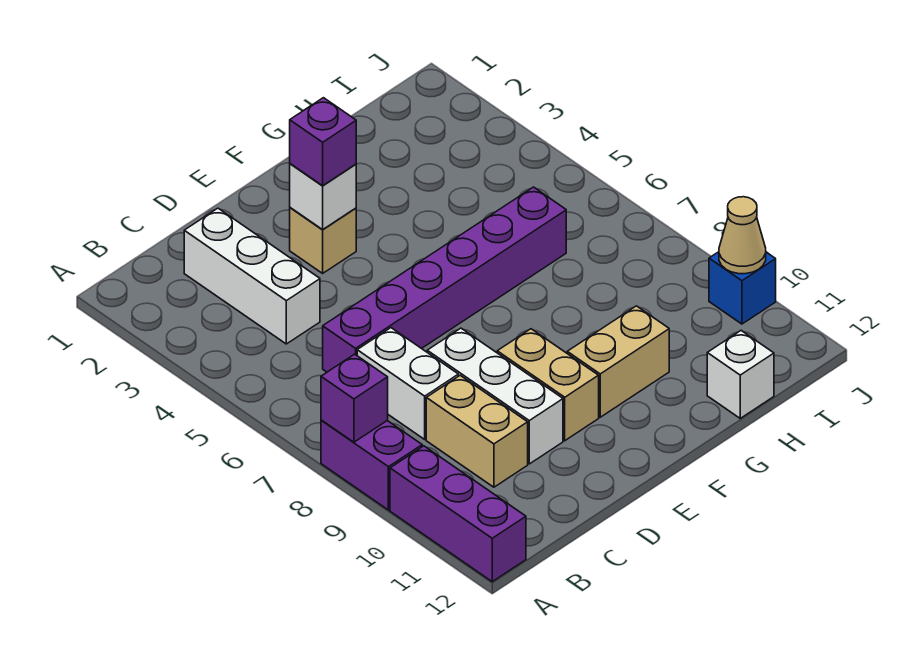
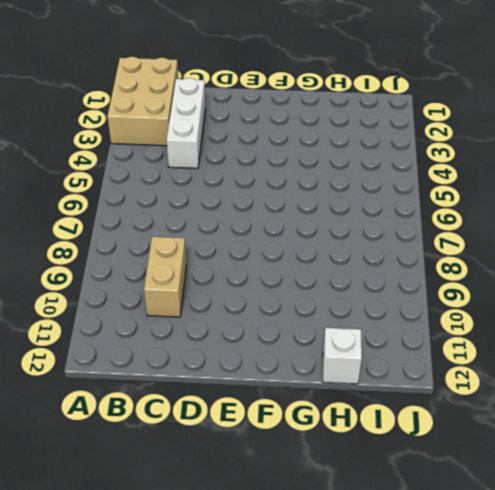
tan 2x3 brick [107,57,178,146] -> none
none -> purple 1x2 brick [321,420,422,510]
none -> purple 1x3 brick [390,446,526,582]
none -> purple 1x6 brick [323,187,566,372]

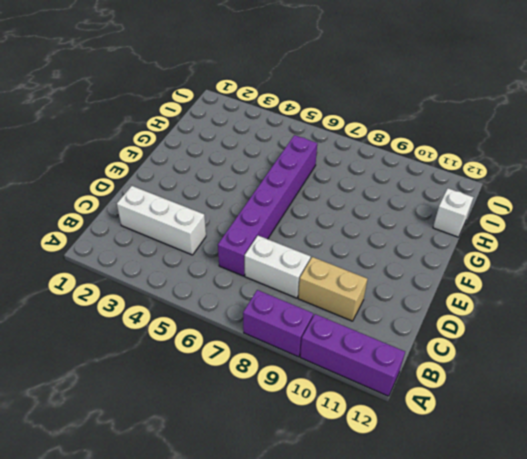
none -> white 1x3 brick [427,328,563,464]
none -> tan 1x1 brick [290,208,356,273]
none -> tan 1x2 brick [497,329,599,441]

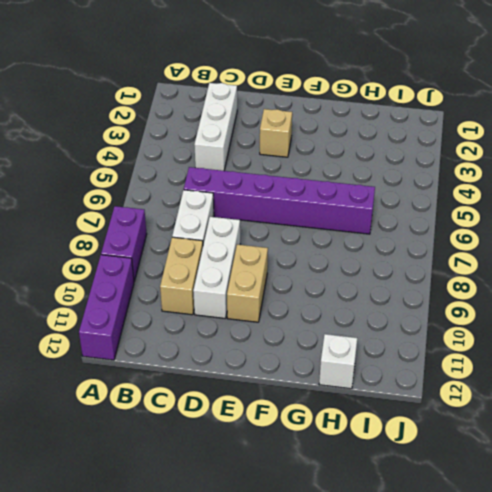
none -> tan 1x2 brick [567,306,669,417]
none -> blue 1x1 brick [709,252,776,324]
none -> purple 1x1 brick [321,354,388,442]

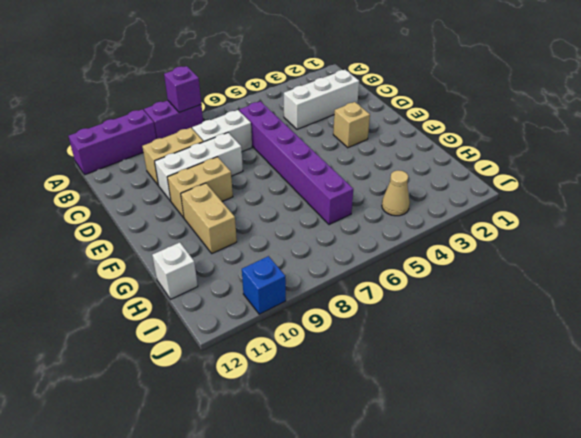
tan 1x1 cone [382,170,410,216] -> tan 1x1 cone moved to [719,197,766,274]
none -> white 1x1 brick [290,164,356,229]
none -> purple 1x1 brick [290,98,356,186]

